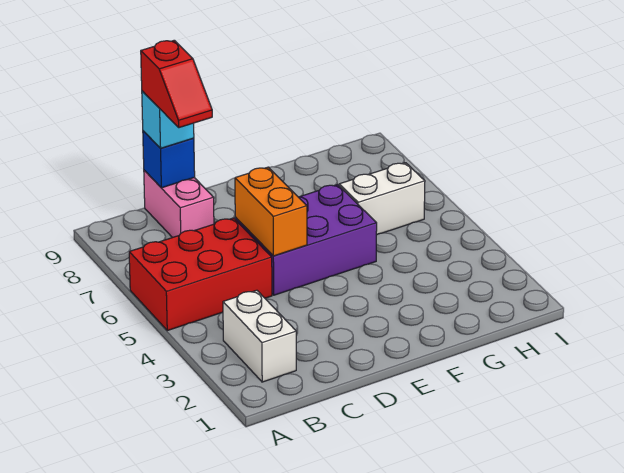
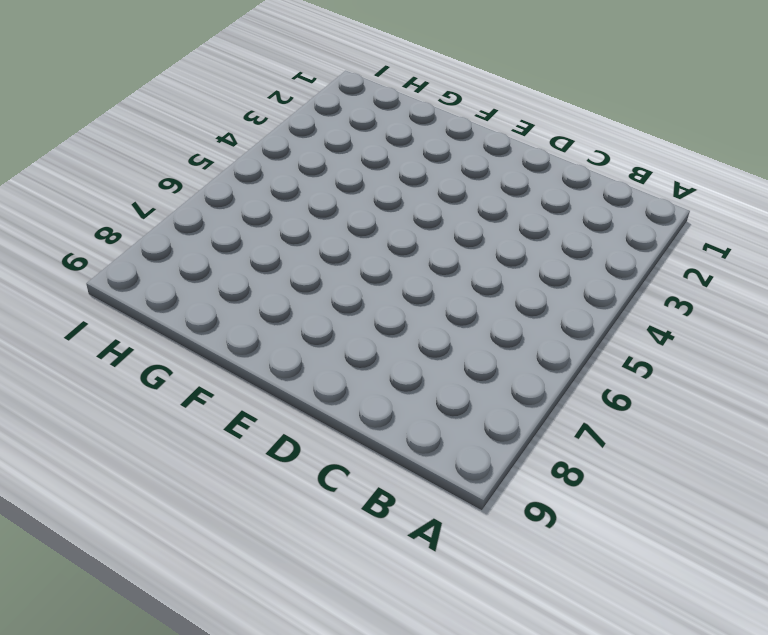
none -> red 2x3 brick [129,218,272,331]
none -> white 1x2 brick [223,290,296,382]

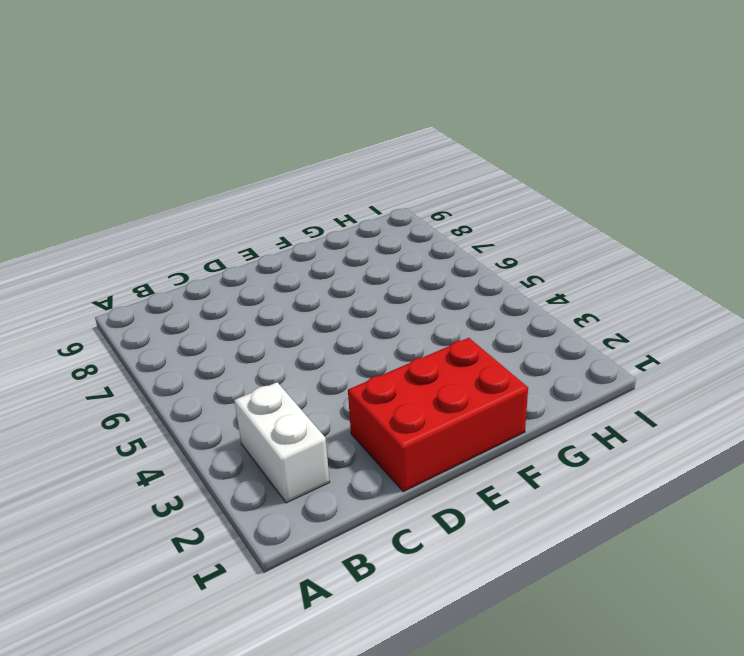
red 2x3 brick [348,338,528,492] -> red 2x3 brick moved to [129,218,272,331]
none -> pink 1x2 brick [144,170,214,238]
none -> purple 2x3 brick [235,184,377,295]

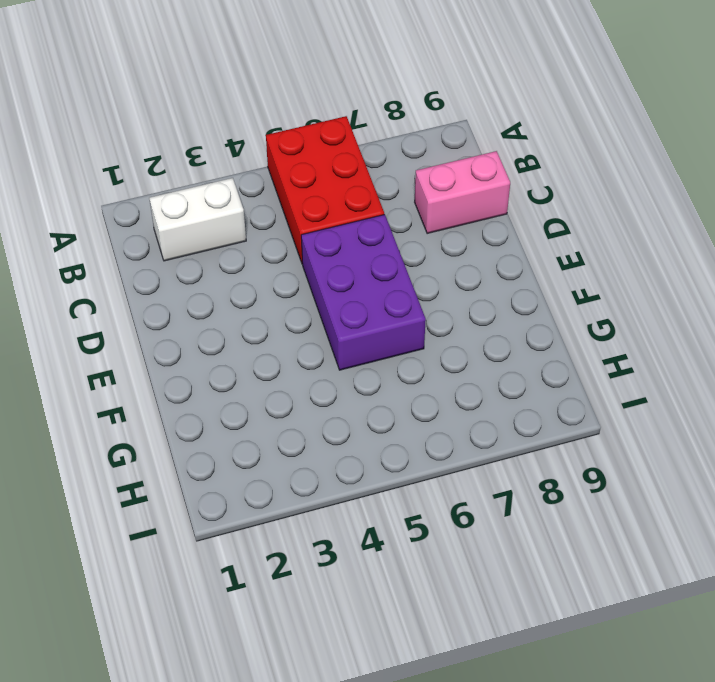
none -> white 1x2 brick [339,163,425,235]
none -> blue 1x1 brick [143,131,195,188]

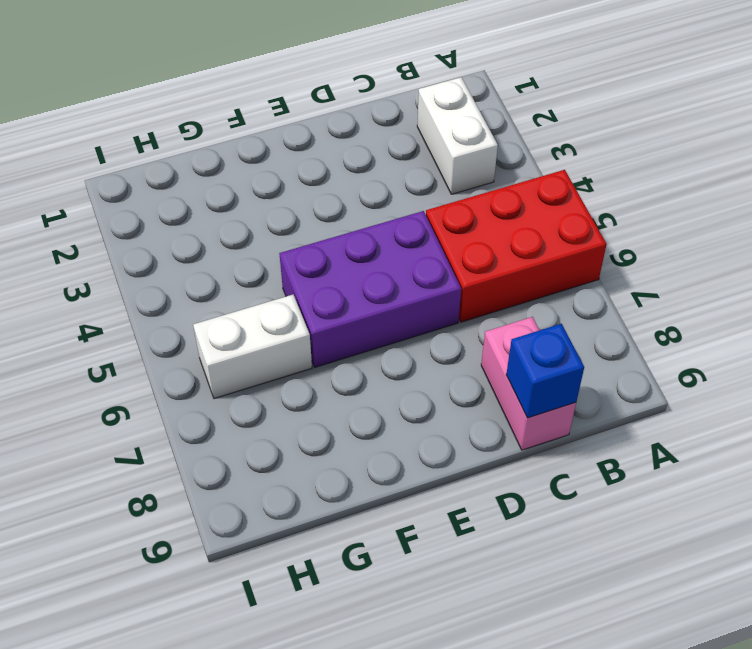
none -> orange 1x2 brick [235,167,307,256]
none -> cyan 1x1 brick [142,91,194,148]

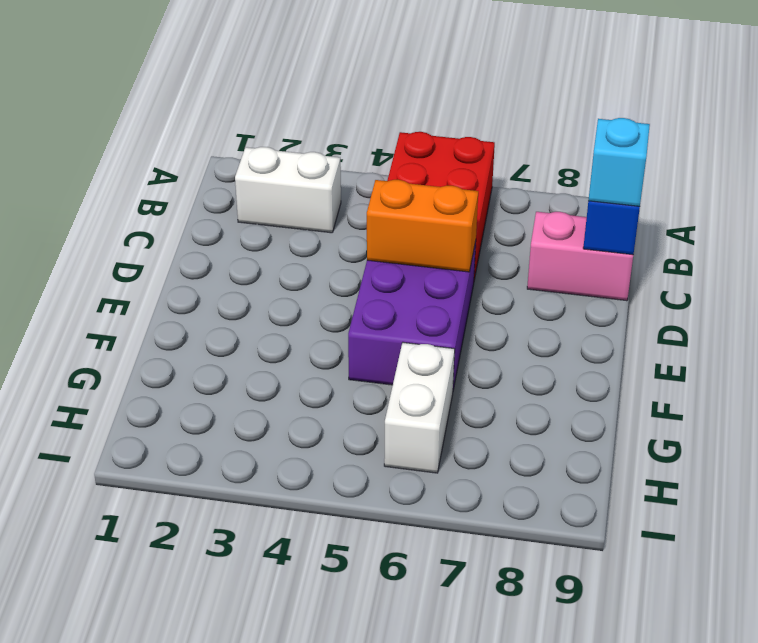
none -> red 1x2 slope [141,40,212,128]

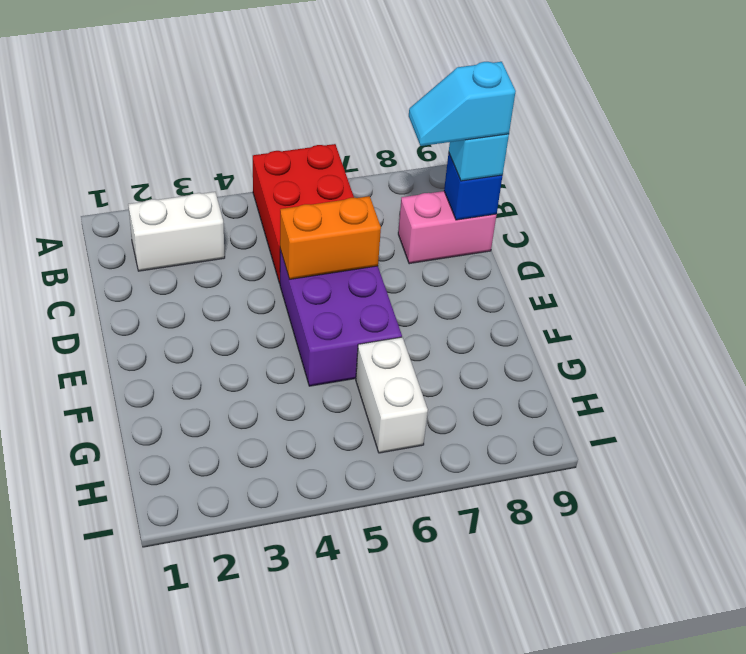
cyan 1x2 slope [409,62,516,146] -> red 1x2 slope [141,40,212,128]

